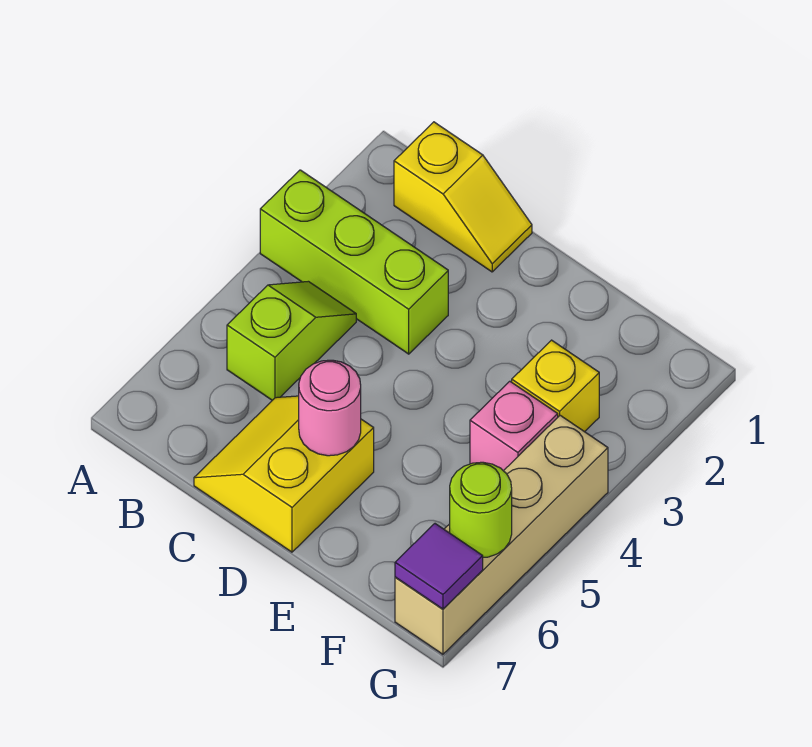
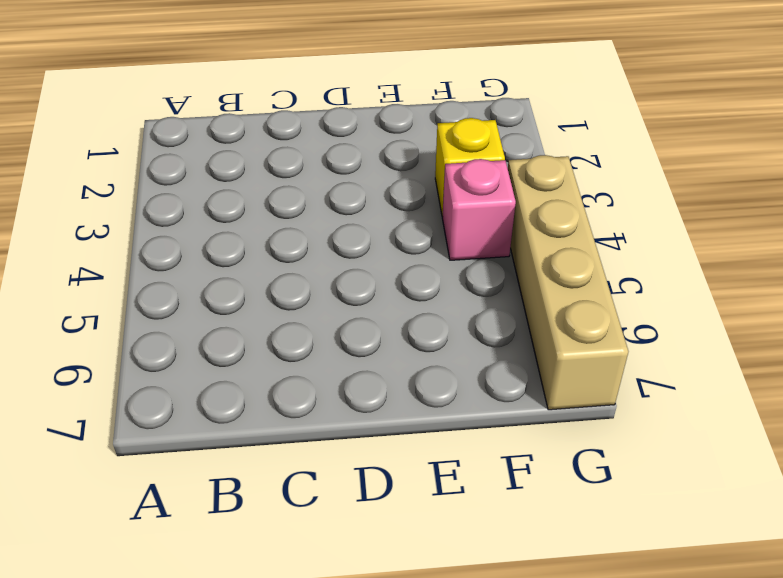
none -> lime 1x3 brick [260,170,448,354]
none -> yellow 1x2 slope [394,122,532,272]

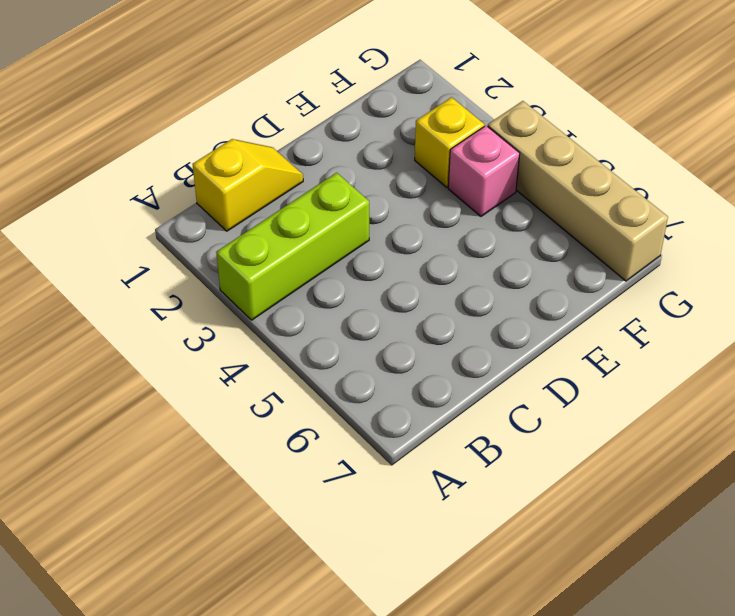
none -> lime 1x2 slope [227,281,356,400]
none -> yellow 2x2 slope [194,396,374,552]

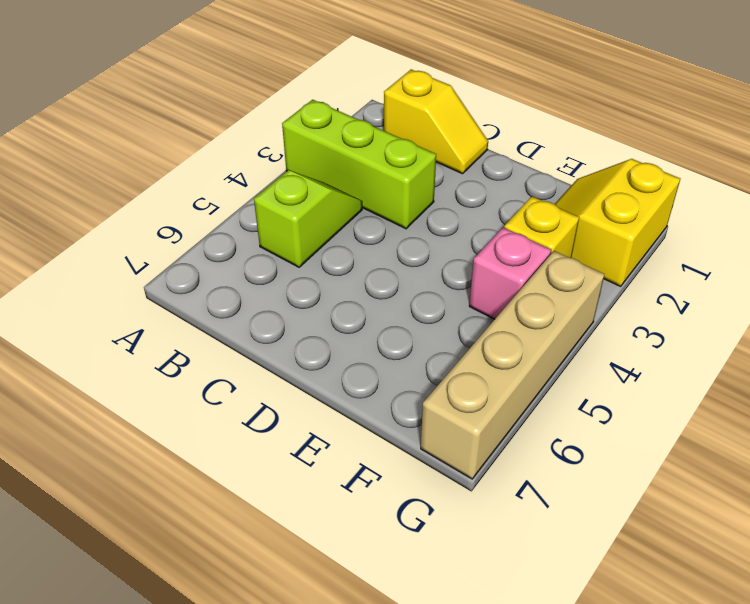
yellow 2x2 slope [555,159,680,286] -> yellow 2x2 slope moved to [194,396,374,552]
none -> pink 1x1 round brick [299,360,361,456]
none -> lime 1x1 round brick [450,462,512,557]

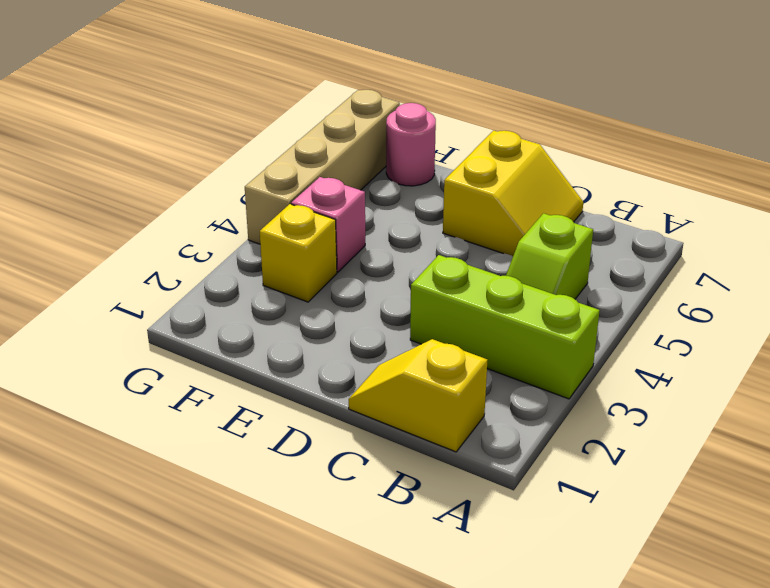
pink 1x1 round brick [386,103,436,186] -> pink 1x1 round brick moved to [299,360,361,456]
none -> lime 1x1 round brick [450,462,512,557]
none -> purple 1x1 tile [395,524,483,609]

